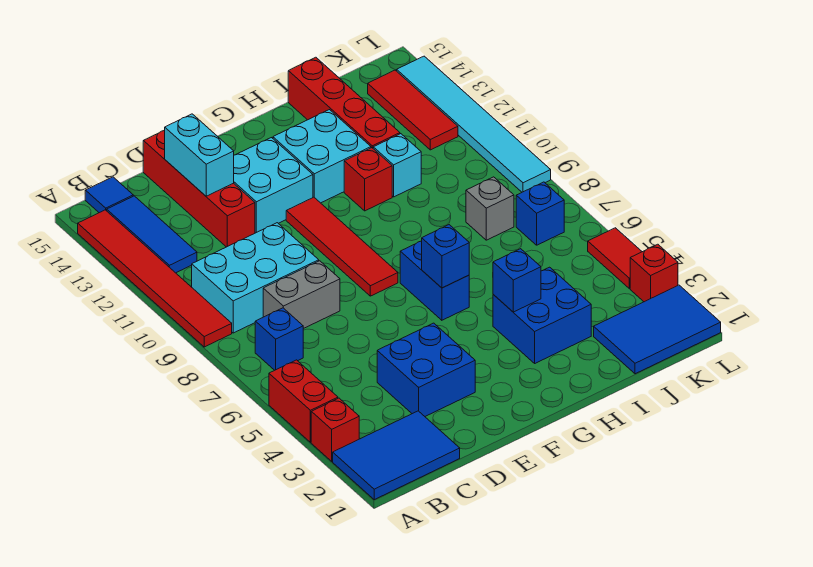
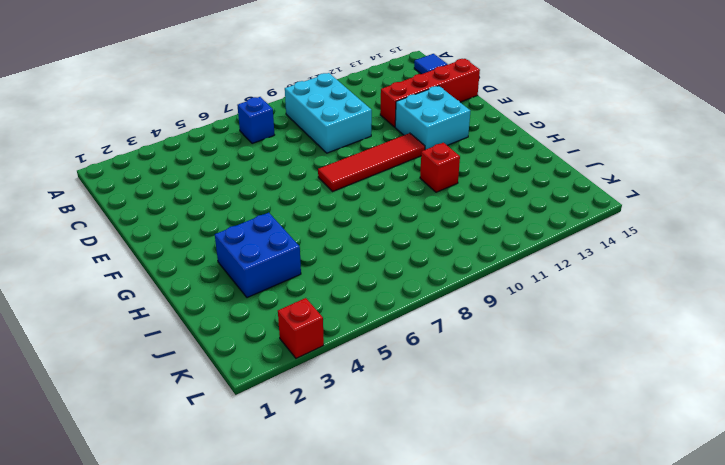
none -> blue 2x3 tile [333,411,460,500]
none -> red 1x1 brick [311,398,359,461]
none -> red 1x2 brick [269,360,338,442]

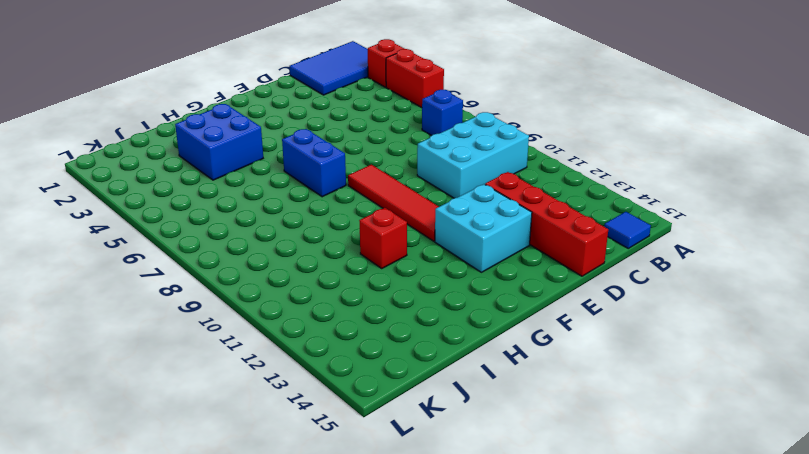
none -> red 1x6 tile [78,210,232,347]
none -> blue 1x3 tile [107,196,197,273]
none -> grey 1x2 brick [263,261,340,329]

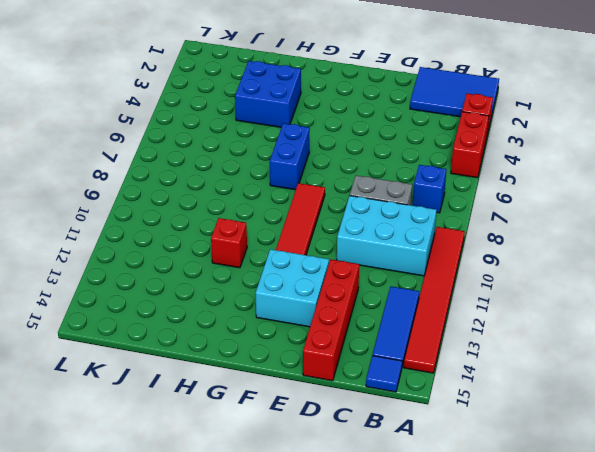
none -> blue 2x2 brick [377,323,475,416]
none -> cyan 2x2 brick [273,110,371,203]
none -> cyan 1x1 brick [373,134,421,197]

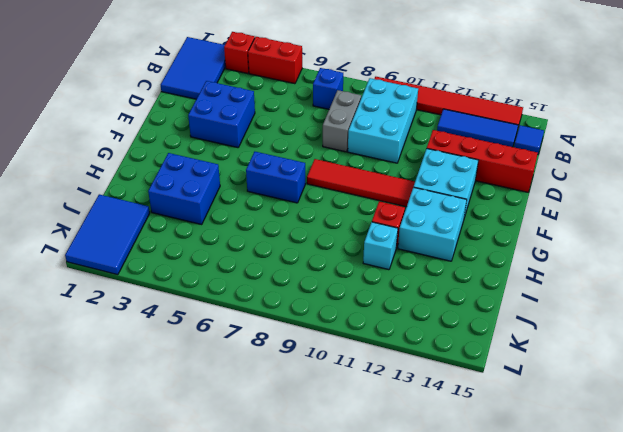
none -> red 1x4 brick [288,57,400,148]
none -> grey 1x1 brick [466,177,514,240]
none -> blue 1x1 brick [516,182,564,245]

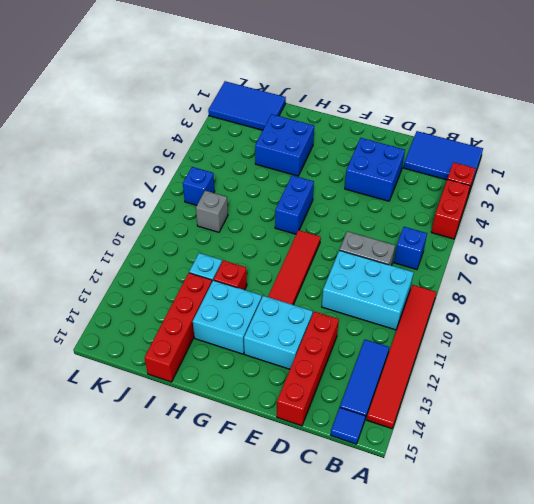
none -> red 1x3 tile [368,70,458,150]
none -> red 1x1 brick [630,244,678,302]
none -> red 1x2 tile [588,228,642,289]

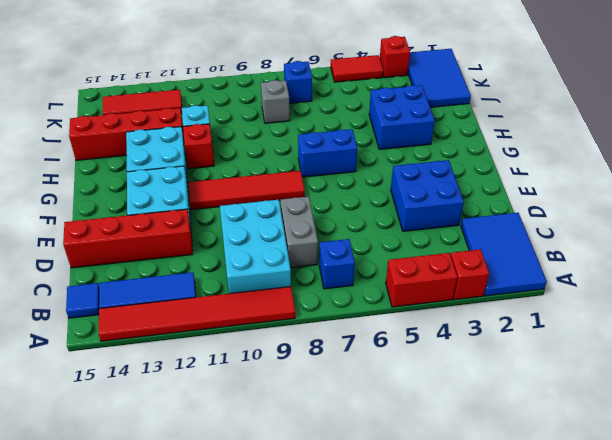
none -> cyan 1x6 tile [397,56,551,192]
none -> cyan 1x2 brick [164,114,234,196]
none -> blue 1x1 brick [422,225,469,288]

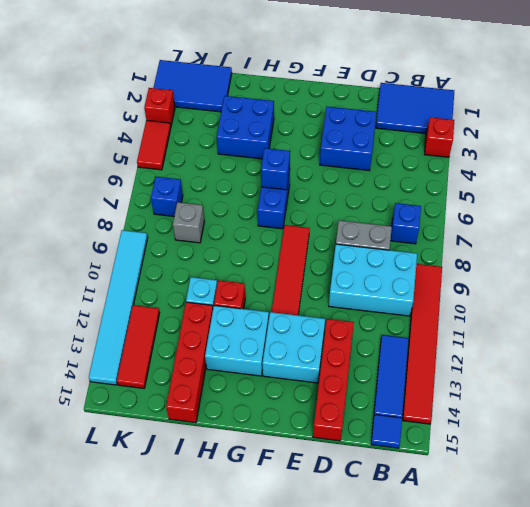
none -> red 1x2 brick [269,360,338,442]
none -> cyan 1x2 brick [164,114,234,196]
none -> blue 1x1 brick [493,249,541,312]

